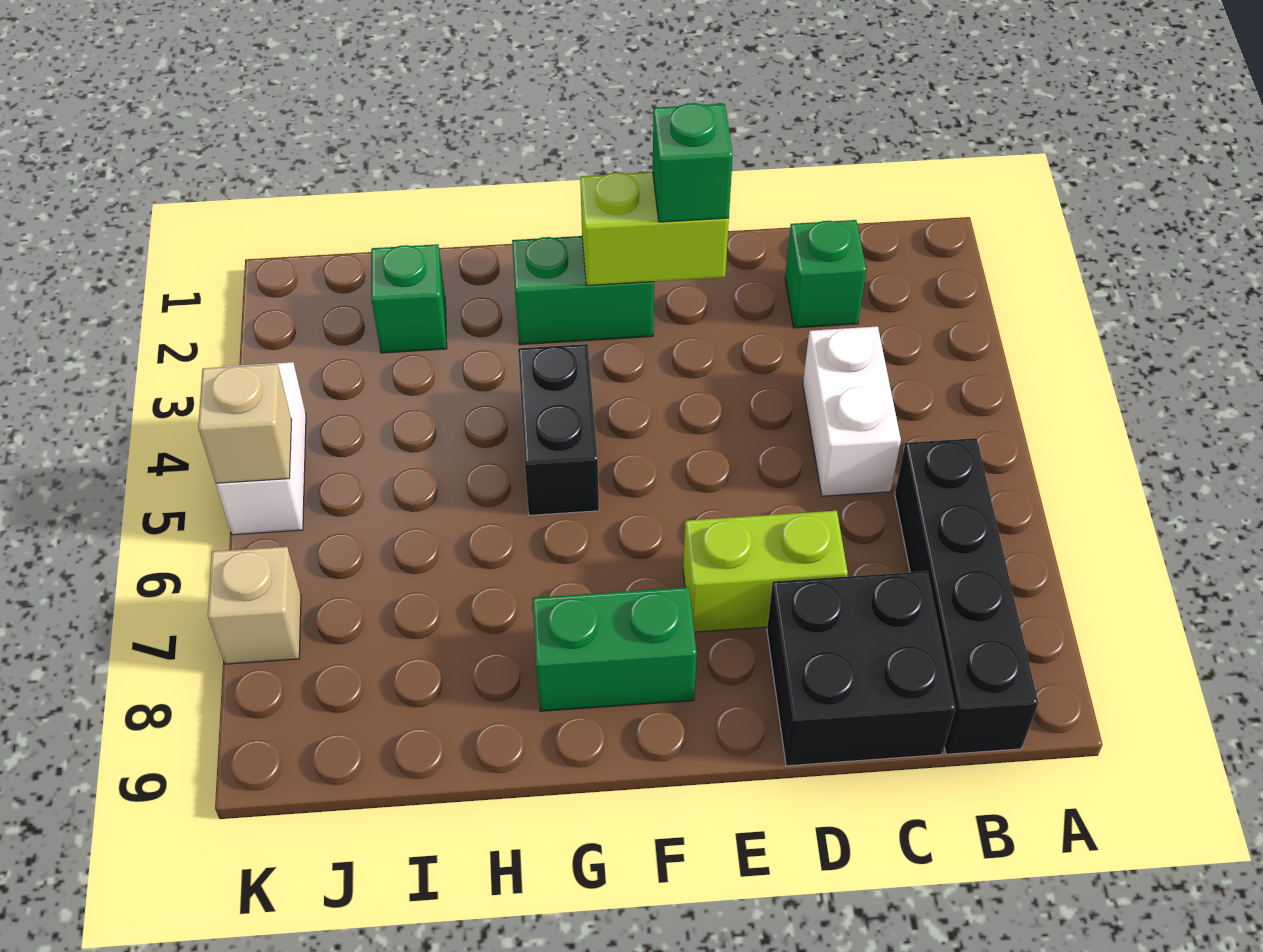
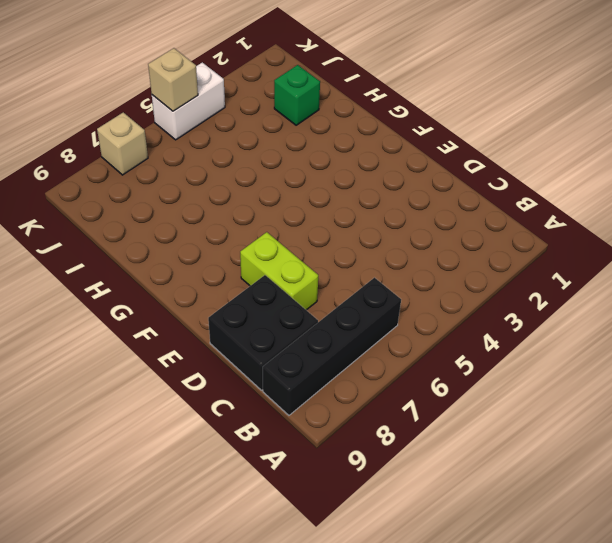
none -> green 1x1 brick [785,220,866,328]
none -> white 1x2 brick [803,326,901,496]
none -> green 1x2 brick [512,236,654,345]

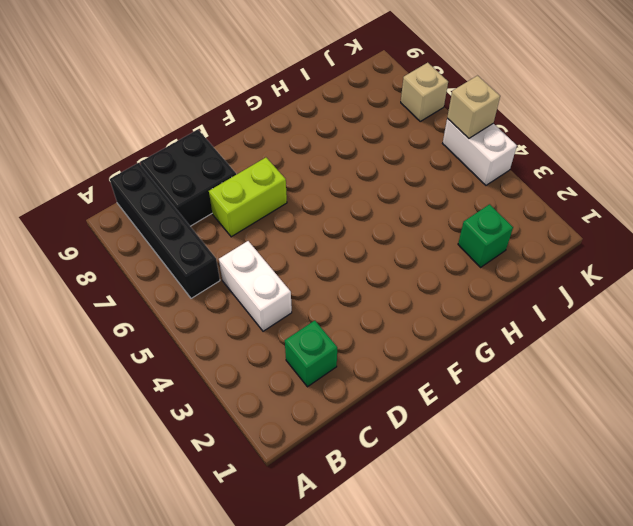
none -> green 1x2 brick [512,236,654,345]
none -> green 1x2 brick [532,587,697,711]
none -> black 1x2 brick [518,344,599,515]

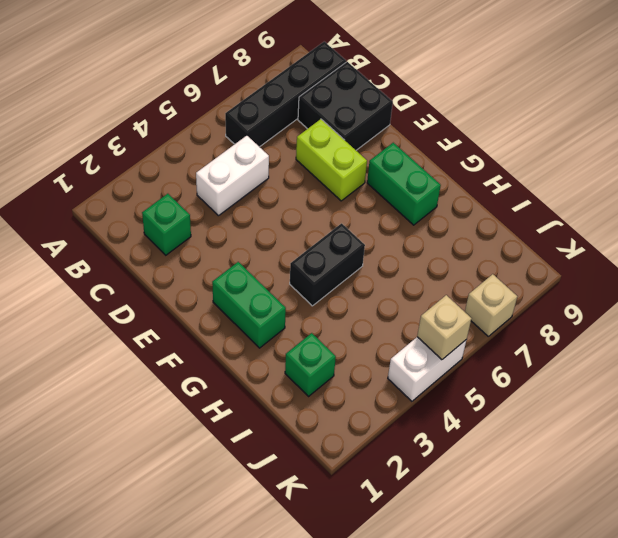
none -> lime 1x2 brick [580,172,729,286]
none -> green 1x1 brick [653,103,733,222]

